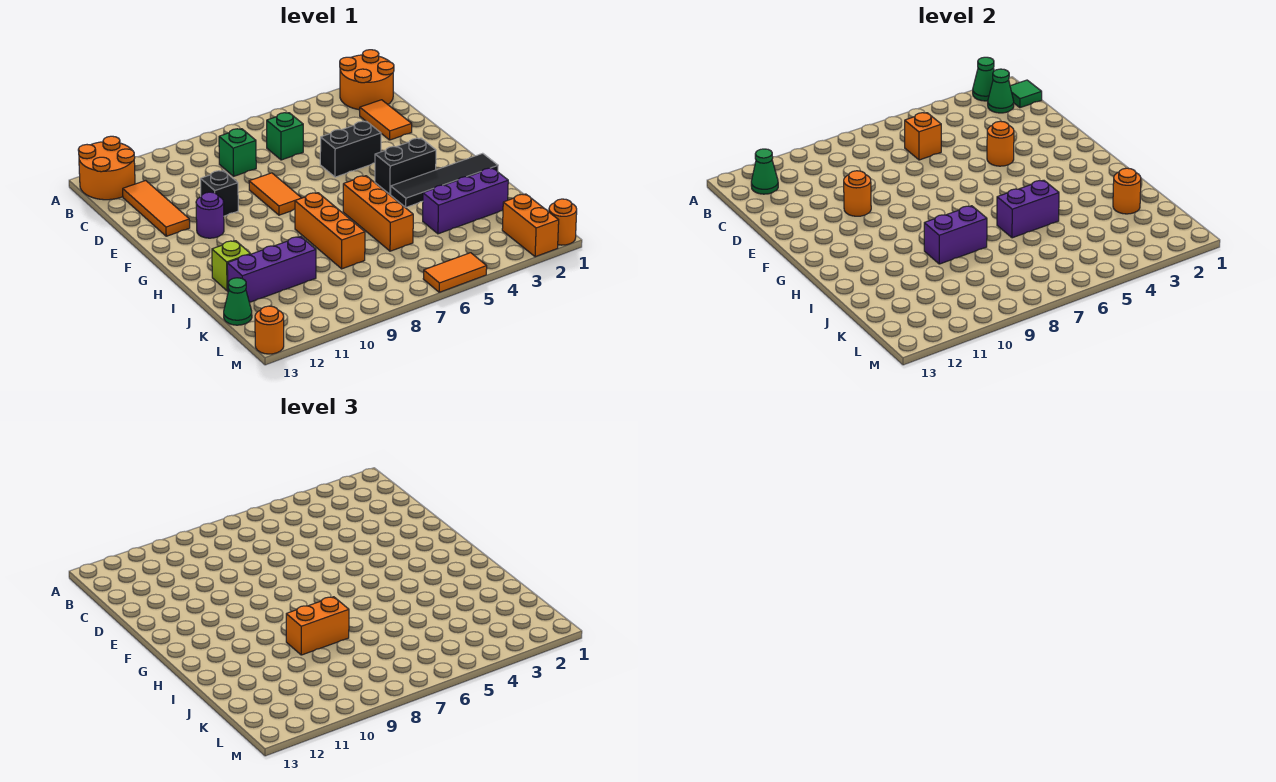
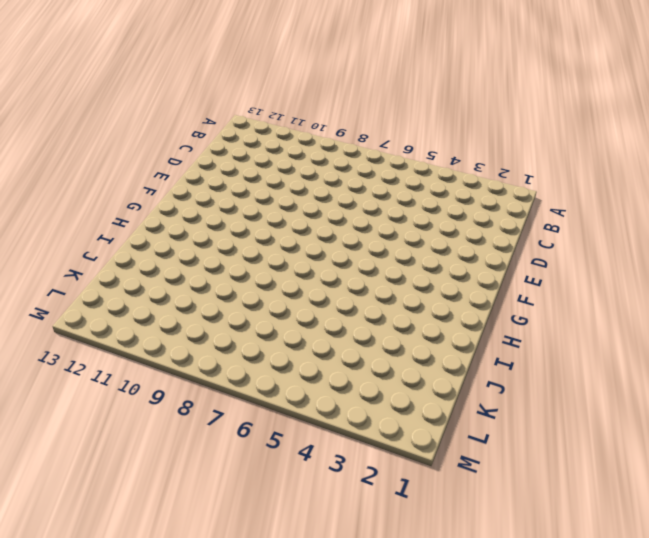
none -> orange 2x2 round brick [340,50,394,110]
none -> orange 2x2 round brick [78,136,135,200]
none -> orange 1x2 tile [360,100,412,140]
none -> green 1x1 brick [267,113,303,160]

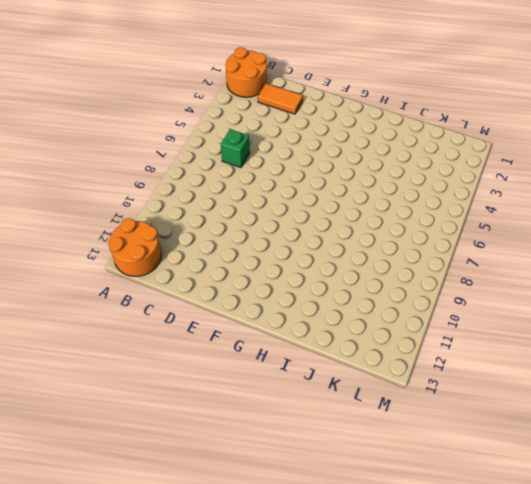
none -> green 1x1 brick [219,129,256,176]
none -> orange 1x3 tile [123,181,190,236]
none -> black 1x2 brick [320,121,381,177]
none -> orange 1x2 tile [249,173,301,215]

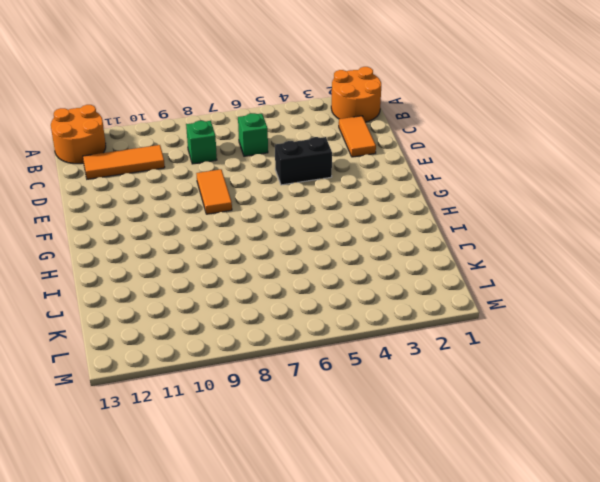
orange 1x3 tile [83,145,165,179] -> orange 1x3 tile turned to [123,181,190,236]
none -> black 1x1 brick [200,170,238,216]
none -> purple 1x1 round brick [196,192,224,238]
none -> black 1x2 brick [375,138,436,194]
none -> black 1x4 tile [391,153,498,207]

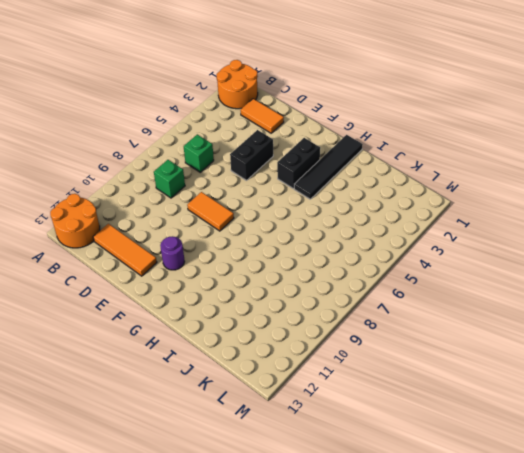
none -> black 1x1 brick [200,170,238,216]
none -> orange 1x3 brick [343,176,413,251]
none -> orange 1x3 brick [295,193,365,269]
none -> lime 1x1 brick [212,241,250,291]

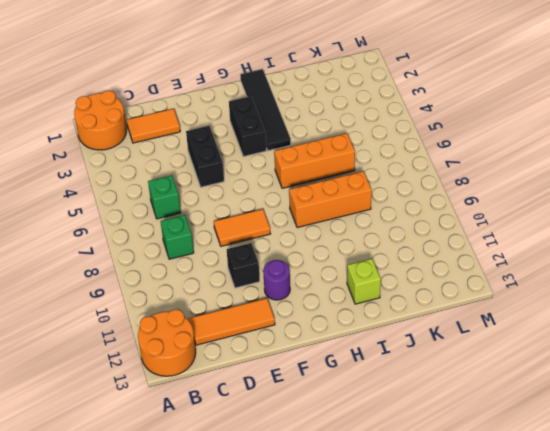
none -> purple 1x3 brick [423,168,508,234]
none -> purple 1x3 brick [227,237,316,303]
none -> green 1x1 cone [224,278,252,325]
none -> orange 1x2 brick [502,194,559,257]

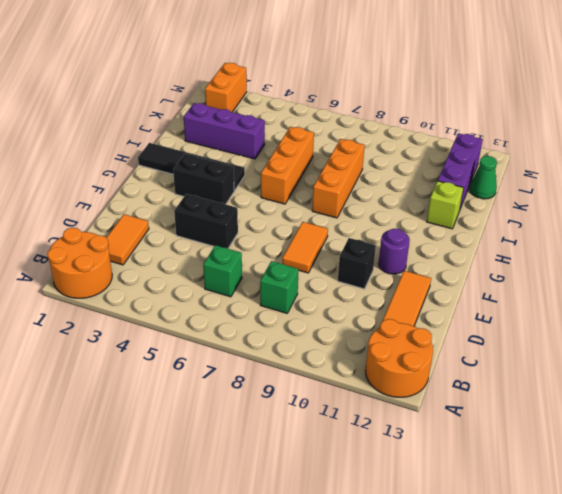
purple 1x3 brick [438,133,483,211] -> purple 1x3 brick turned to [227,237,316,303]
none -> orange 1x1 round brick [549,199,577,245]
none -> orange 1x2 tile [423,253,487,292]
none -> orange 1x1 round brick [255,306,284,354]
none -> green 1x1 cone [973,57,994,101]

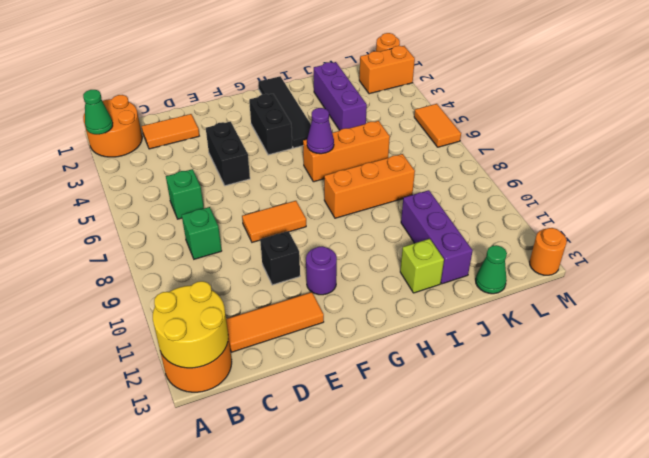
yellow 2x2 round brick [153,281,228,368] -> green 1x1 cone [751,149,778,194]
purple 1x1 cone [307,108,334,154] -> none
none -> green 1x1 tile [1010,80,1042,108]
none -> green 1x1 cone [988,69,1014,113]
none -> orange 1x1 brick [905,113,941,160]
none -> orange 1x1 round brick [987,121,1014,166]

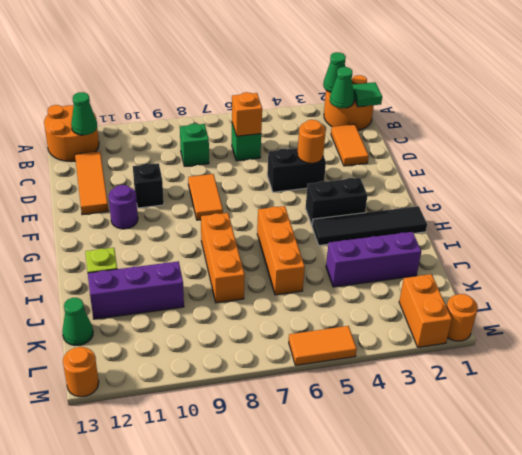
none -> orange 1x1 round brick [844,171,871,216]
none -> purple 1x2 brick [997,180,1059,238]
none -> purple 1x2 brick [924,206,987,264]
none -> orange 1x1 round brick [1113,168,1141,214]

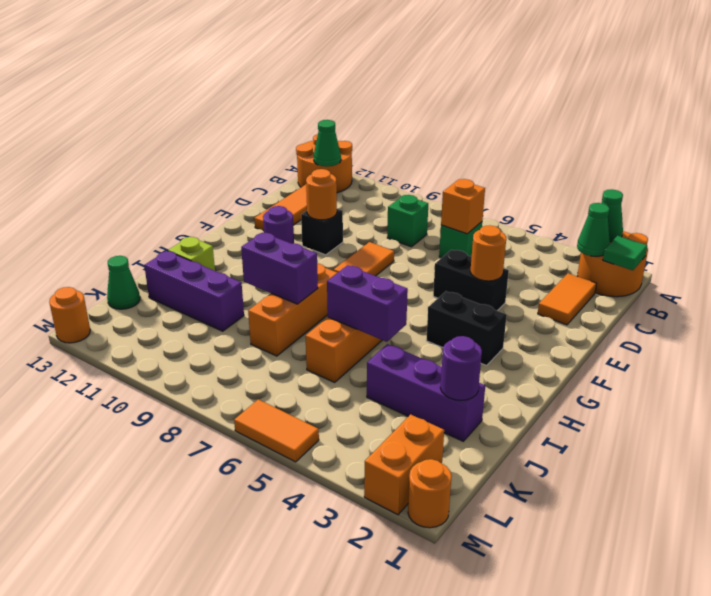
purple 1x1 round brick [440,336,482,400] -> orange 1x1 round brick [1113,168,1141,214]
none -> black 1x4 tile [391,153,498,207]
none -> orange 1x2 brick [286,597,349,655]

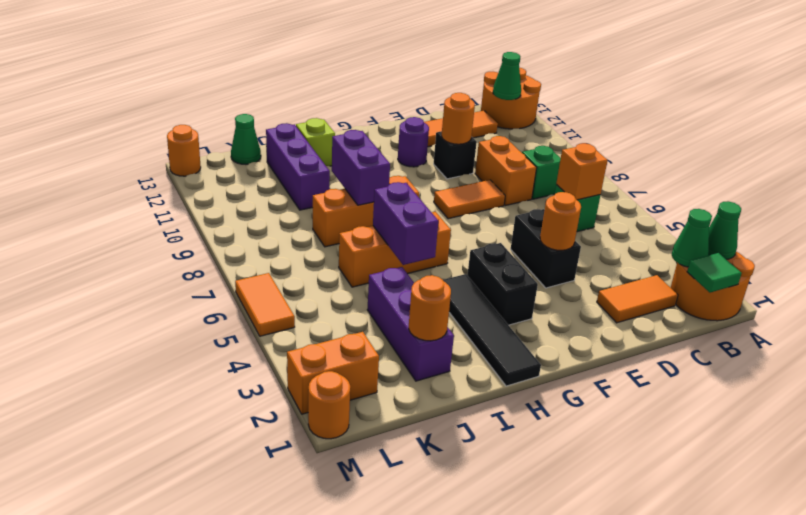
orange 1x2 brick [475,136,537,206] -> orange 1x2 brick moved to [286,597,349,655]

